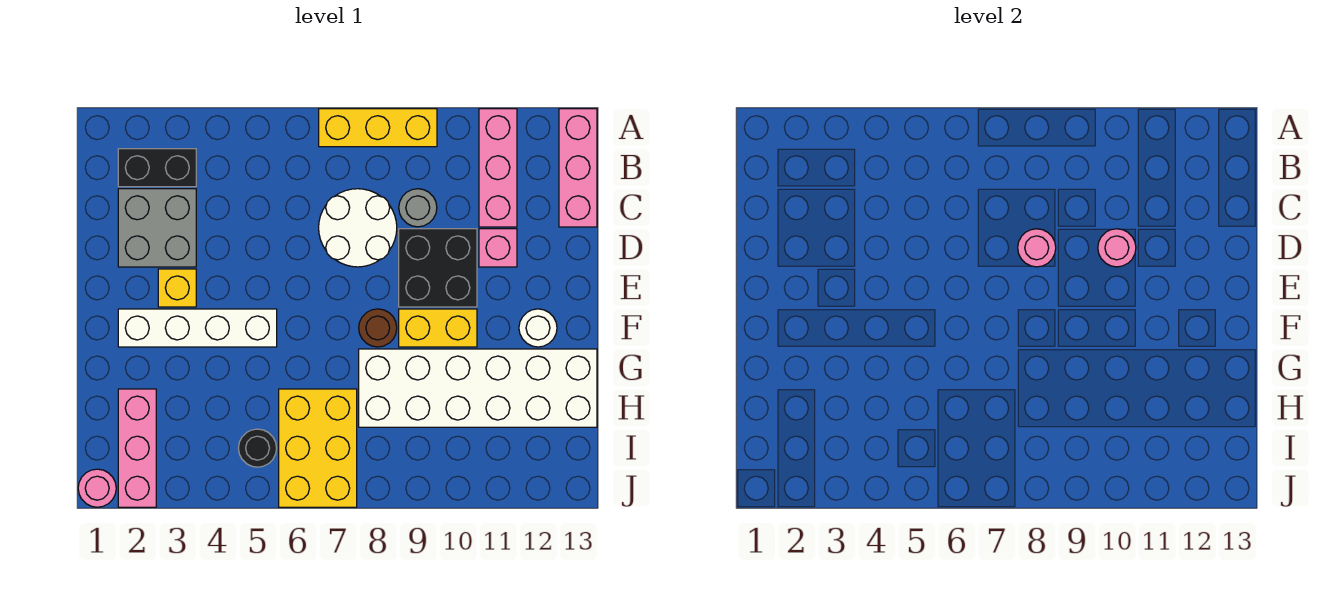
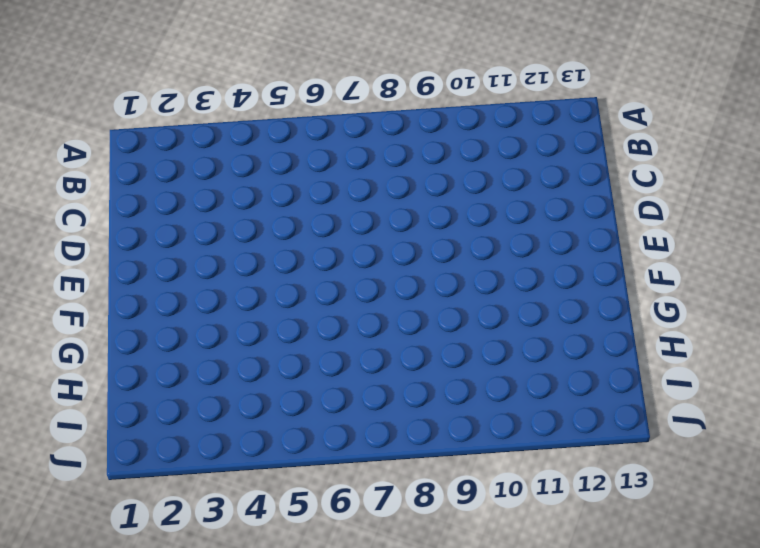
none -> yellow 1x3 brick [319,109,437,147]
none -> pink 1x3 brick [479,109,517,227]
none -> pink 1x3 brick [559,109,597,227]

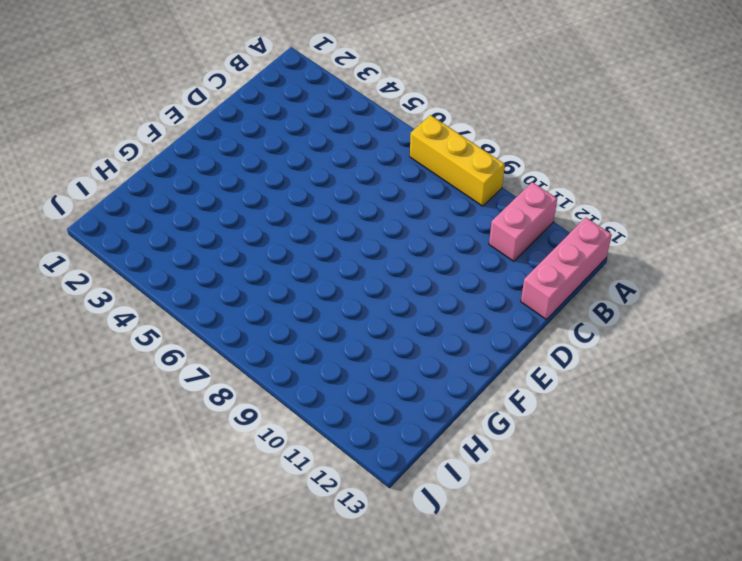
pink 1x2 brick [489,182,557,261] -> pink 1x3 brick [479,109,517,227]
none -> black 1x2 brick [118,149,196,187]
none -> grey 2x2 brick [118,189,196,267]
none -> white 2x2 round brick [319,189,397,267]

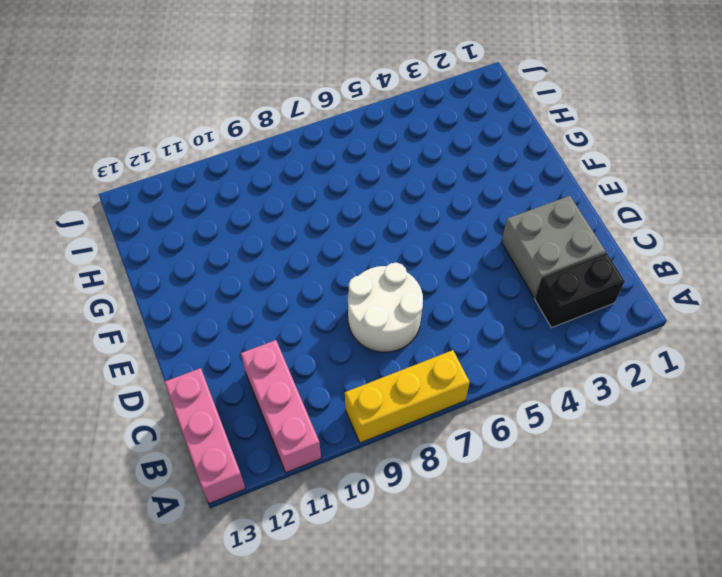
none -> grey 1x1 round brick [399,189,437,227]
none -> black 2x2 brick [399,229,477,307]
none -> pink 1x1 brick [479,229,517,267]

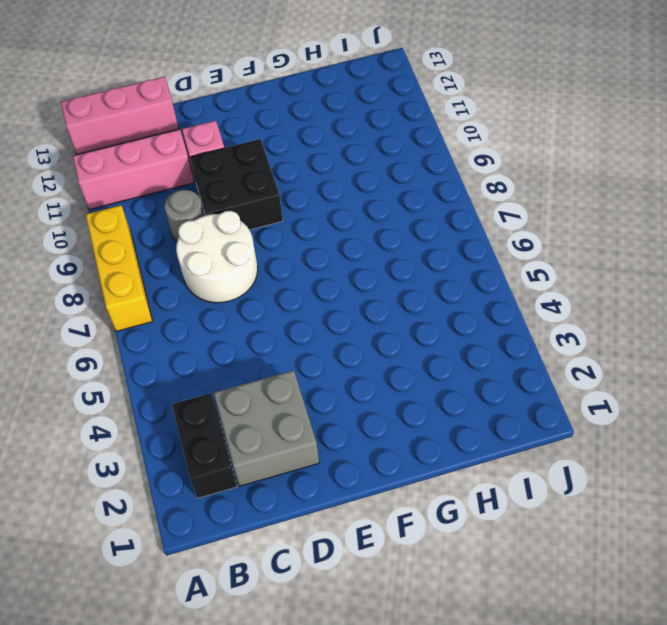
none -> yellow 1x1 brick [158,269,196,307]
none -> white 1x4 brick [118,309,277,347]
none -> brown 1x1 round brick [359,309,397,347]

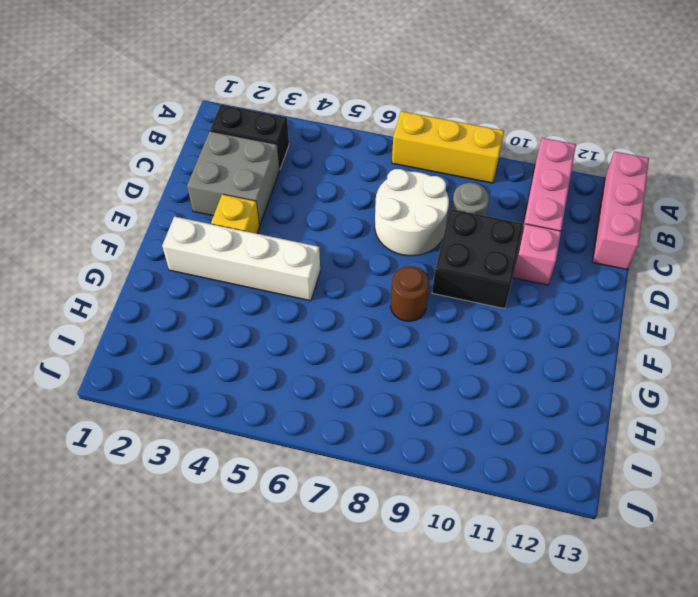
none -> yellow 1x2 brick [399,309,477,347]
none -> white 1x1 round brick [519,309,557,347]
none -> white 2x6 brick [359,349,597,427]

